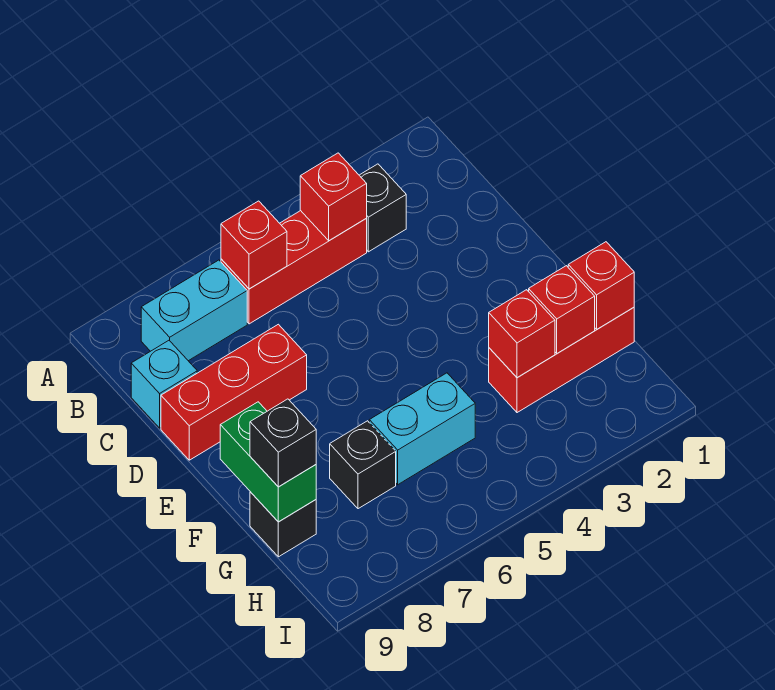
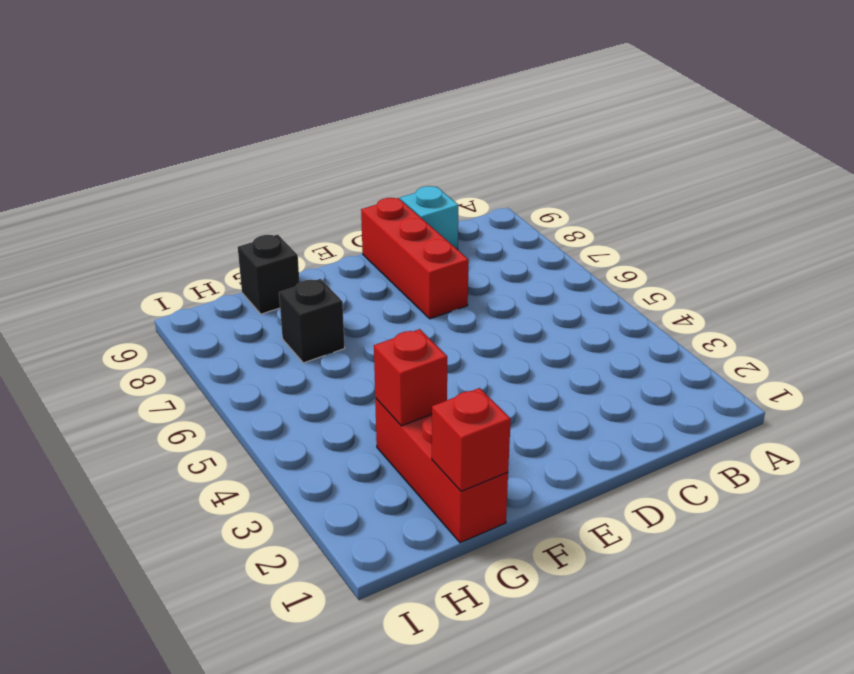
none -> black 1x1 brick [359,164,406,252]
none -> red 1x3 brick [221,211,367,324]
none -> cyan 1x2 brick [141,260,247,361]

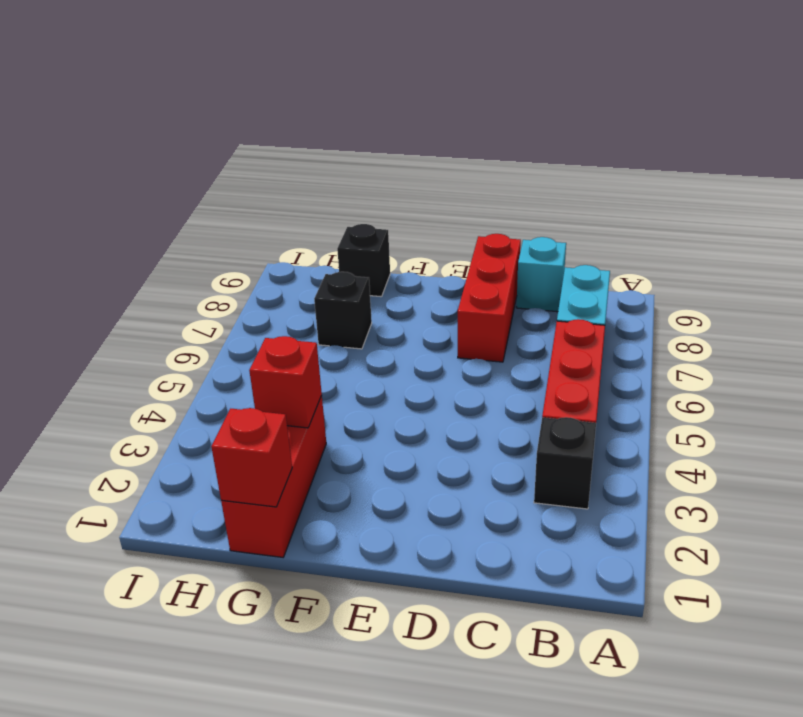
none -> cyan 1x2 brick [369,373,475,485]
none -> red 1x1 brick [300,153,367,241]
none -> red 1x1 brick [221,201,287,289]

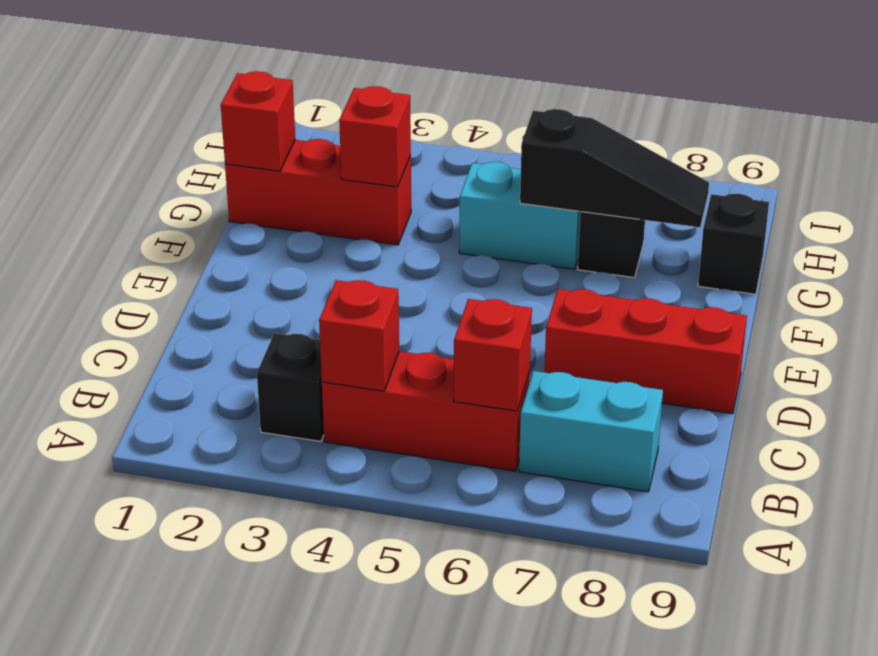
black 1x3 slope [520,109,709,227] -> none
none -> cyan 1x1 brick [131,341,197,428]
none -> green 1x2 brick [220,402,316,522]
none -> red 1x1 brick [529,266,595,353]

